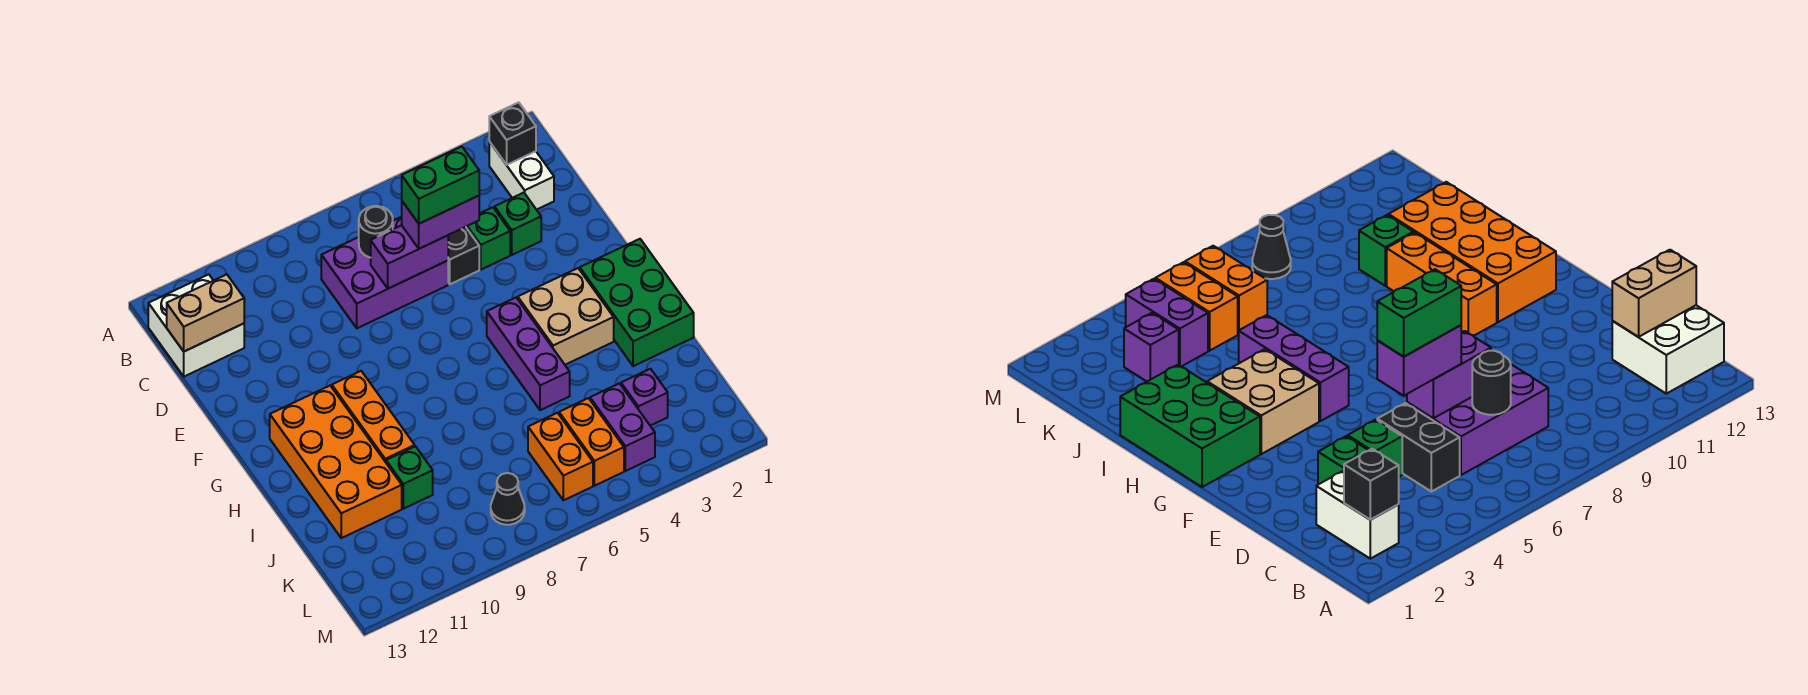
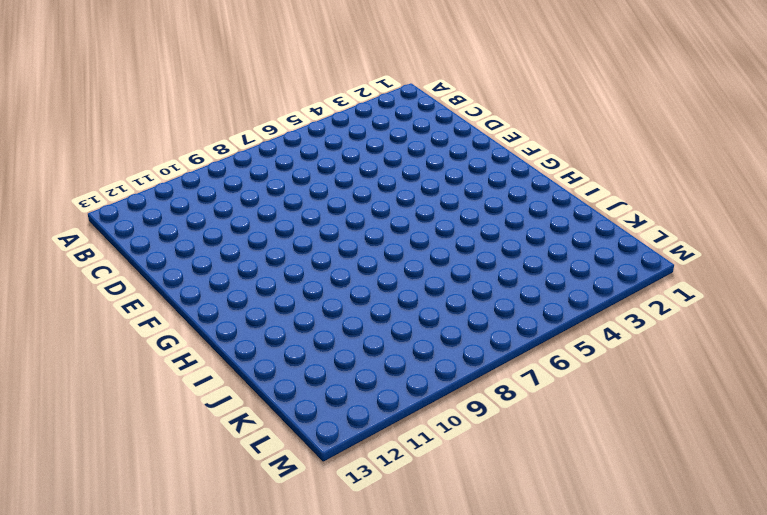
none -> white 1x2 brick [489,142,554,210]
none -> white 2x2 brick [148,274,244,377]
none -> black 1x2 brick [448,227,479,284]

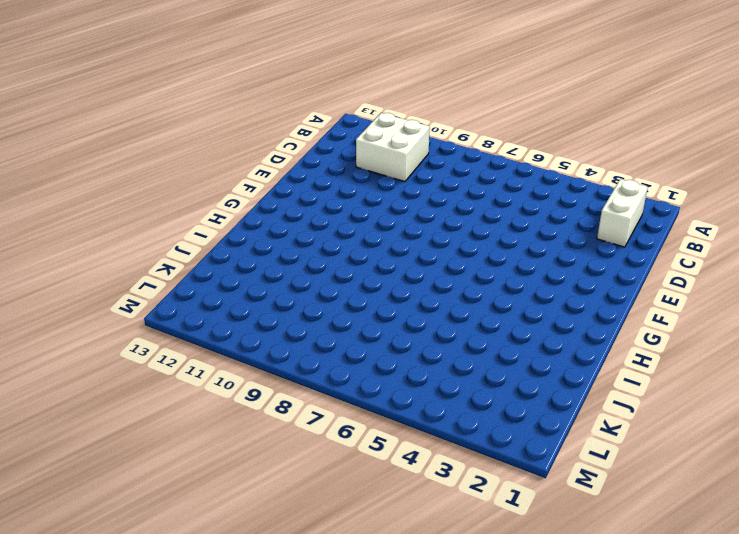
white 2x2 brick [356,113,430,182] -> white 2x2 brick moved to [148,274,244,377]
none -> black 1x2 brick [448,227,479,284]
none -> purple 2x3 brick [321,217,448,328]
none -> green 1x1 brick [495,193,541,255]

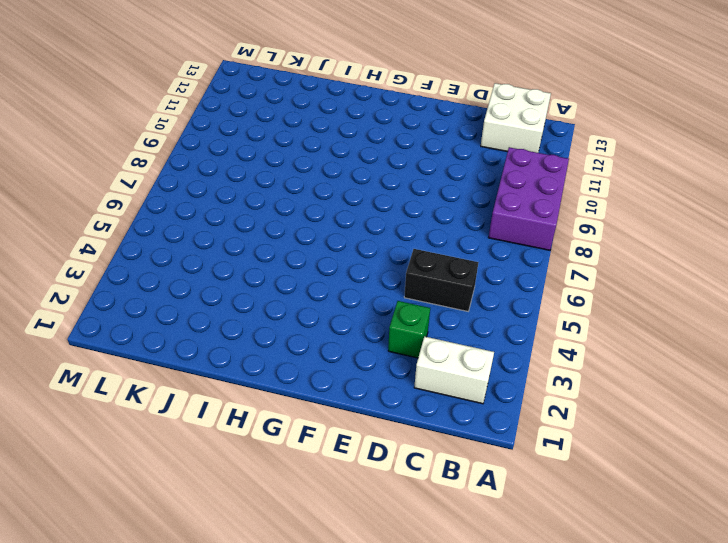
purple 2x3 brick [488,147,569,250] -> purple 2x3 brick moved to [321,217,448,328]
none -> green 1x1 brick [466,207,510,270]
none -> green 2x3 brick [580,239,694,366]
none -> tan 2x2 brick [518,268,614,365]

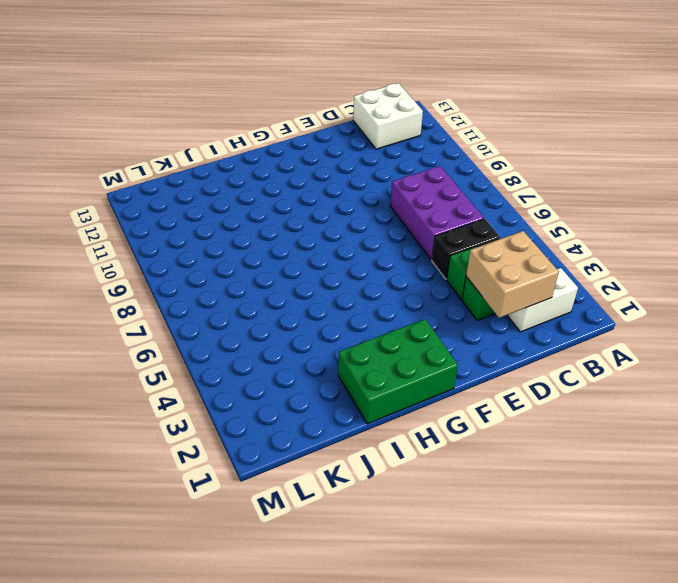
tan 2x2 brick [466,231,559,318] -> tan 2x2 brick moved to [518,268,614,365]
none -> purple 1x3 brick [487,298,570,410]
none -> orange 1x3 brick [332,371,415,462]
none -> orange 2x4 brick [270,386,402,538]

